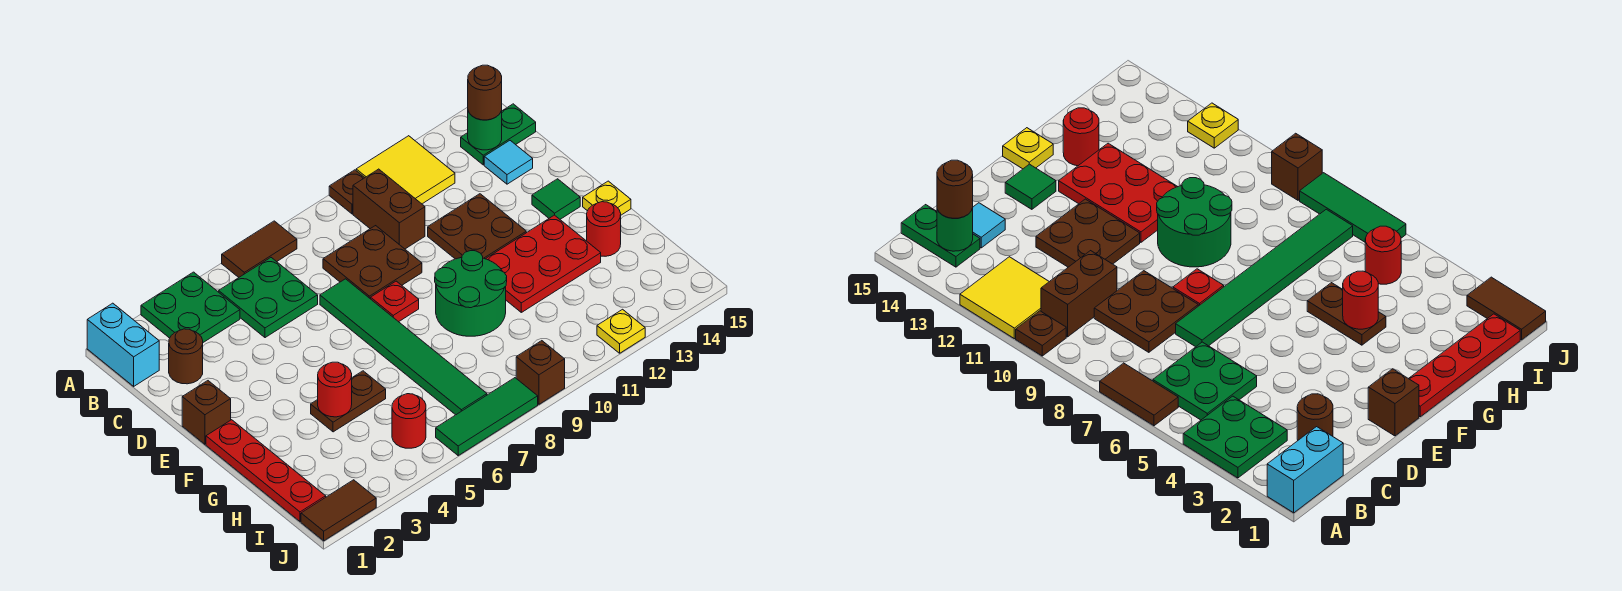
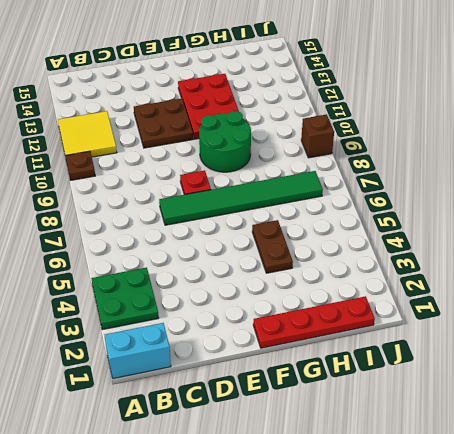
none -> brown 1x2 tile [222,221,297,277]
none -> green 2x2 plate [219,258,318,338]
none -> brown 1x2 brick [353,169,425,249]
none -> green 1x2 plate [461,104,536,165]

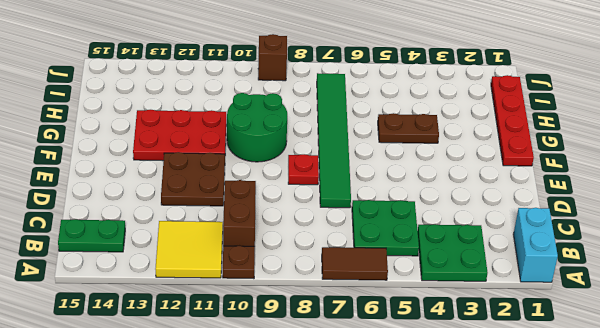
none -> brown 1x1 round brick [169,329,203,384]
none -> brown 2x2 plate [323,226,422,299]
none -> cyan 1x1 tile [484,141,533,184]
none -> brown 1x1 brick [182,381,231,444]

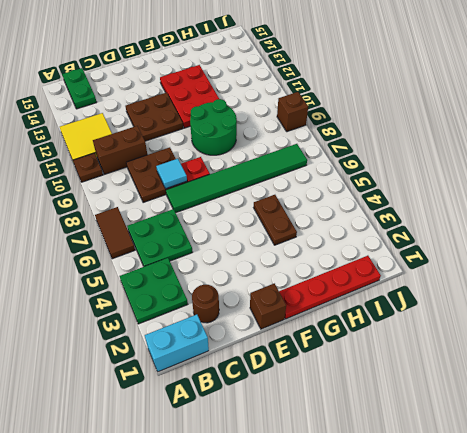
cyan 1x1 tile [156,159,187,189] -> cyan 1x1 tile moved to [484,141,533,184]
none -> green 1x1 tile [532,179,580,219]
none -> yellow 1x1 plate [583,181,631,215]
none -> red 1x1 round brick [587,202,621,256]
none -> red 1x1 round brick [392,394,426,448]

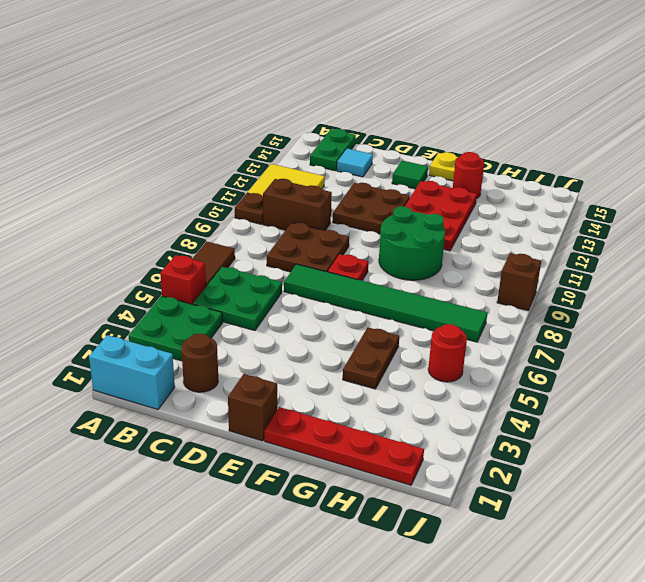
red 1x1 brick [160,255,206,304] -> none
none -> brown 1x2 tile [301,480,376,541]
none -> green 1x3 tile [436,378,538,455]
none -> yellow 1x1 plate [597,309,645,353]
none -> green 1x1 round brick [468,111,502,150]

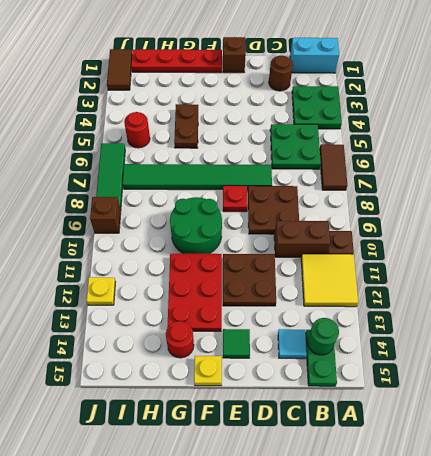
none -> red 1x1 round brick [318,362,352,417]
none -> brown 1x1 round brick [468,65,502,120]

